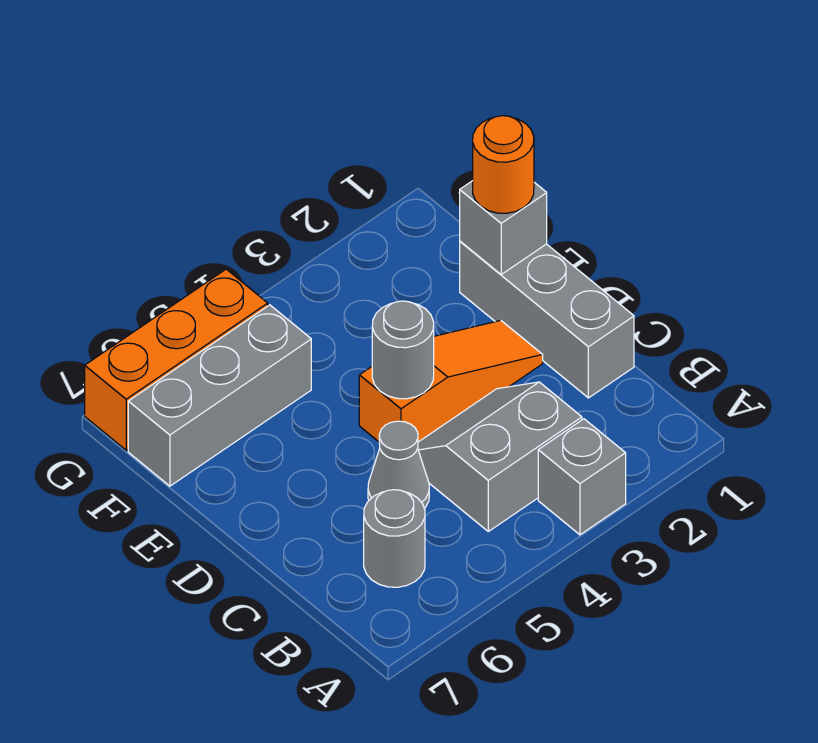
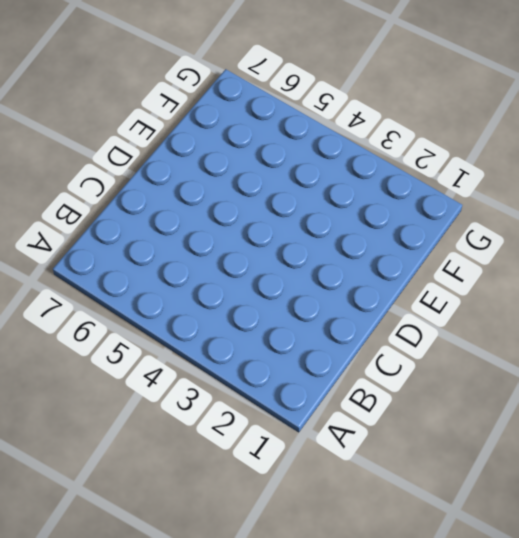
none -> grey 1x1 brick [538,419,626,535]
none -> grey 2x2 slope [418,382,582,531]

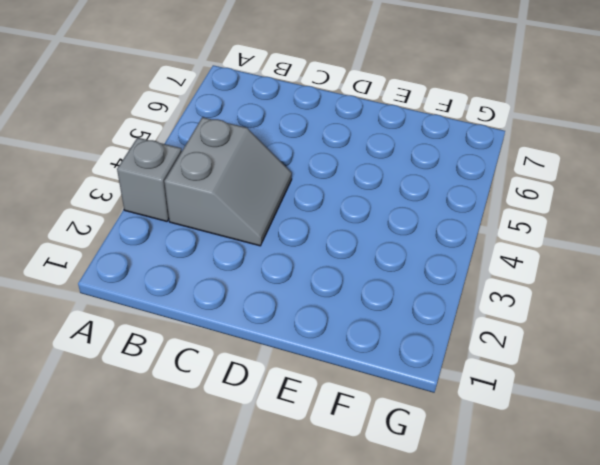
none -> grey 1x1 round brick [364,490,425,587]
none -> grey 1x3 brick [460,241,634,398]

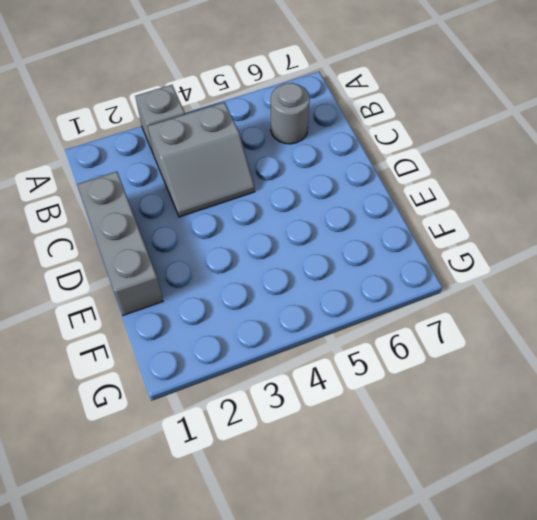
none -> grey 1x1 cone [368,421,429,508]
none -> orange 1x3 slope [359,320,543,442]

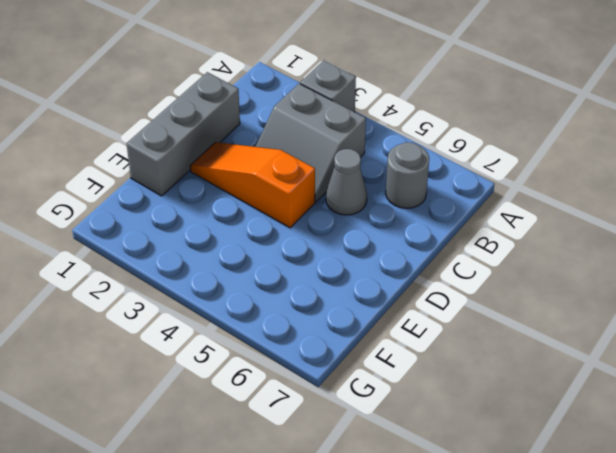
none -> grey 1x3 brick [128,305,311,486]
none -> orange 1x3 brick [85,269,268,450]

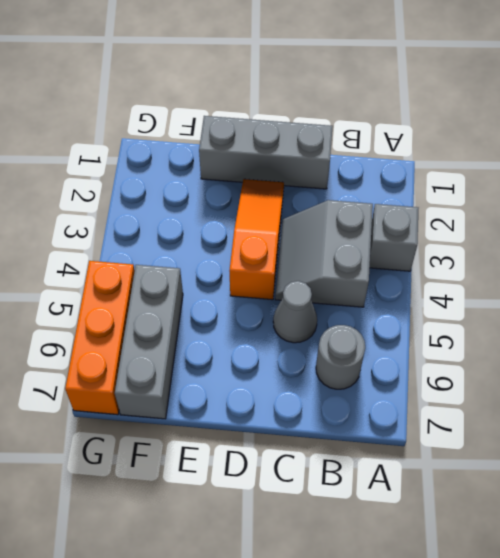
none -> grey 1x1 round brick [372,301,434,399]
none -> grey 1x1 brick [460,181,547,274]

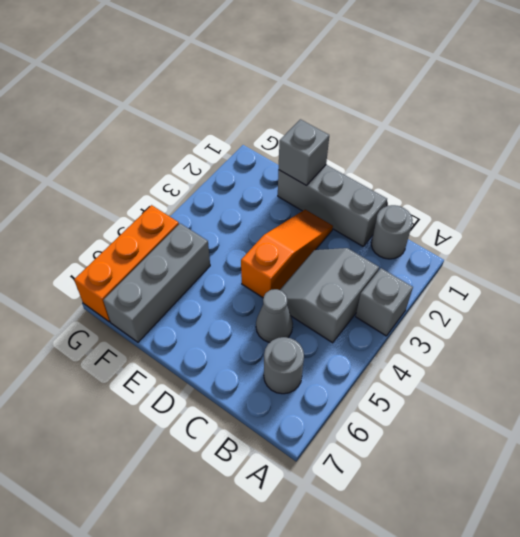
grey 1x1 round brick [371,205,413,259] -> grey 1x1 round brick moved to [372,301,434,399]
none -> orange 1x1 round brick [473,116,534,213]

